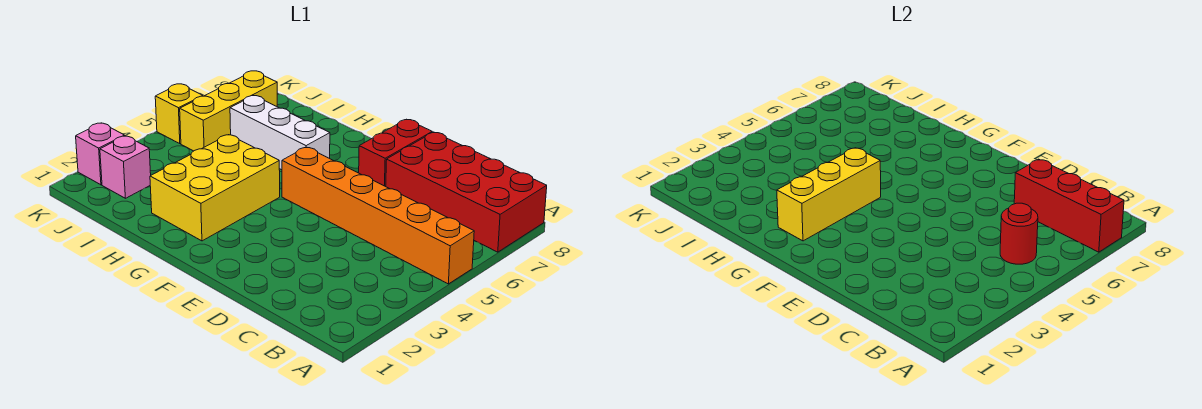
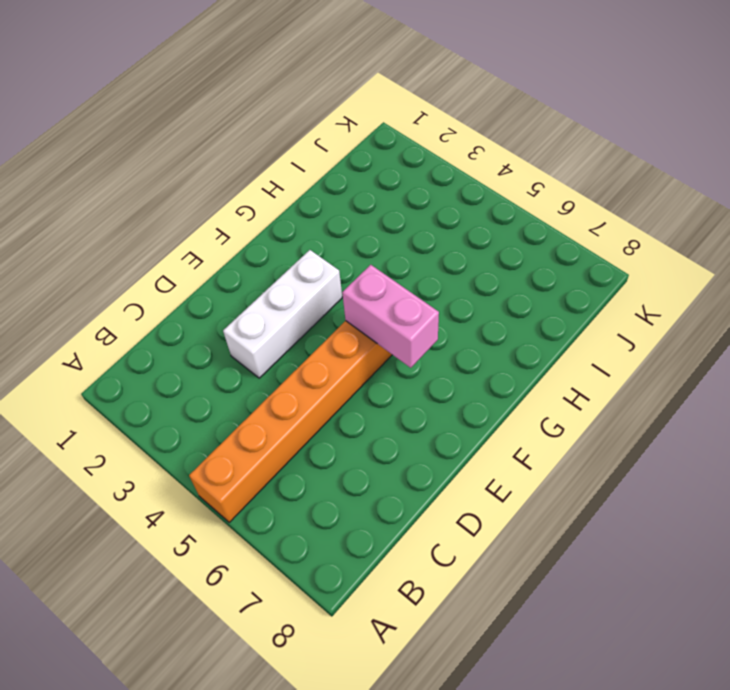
white 1x3 brick [223,250,342,378] -> white 1x3 brick moved to [230,96,330,170]
pink 1x2 brick [342,265,439,368] -> none
none -> red 2x4 brick [386,132,547,252]
none -> red 1x2 brick [359,119,432,186]
none -> yellow 2x3 brick [150,135,280,241]

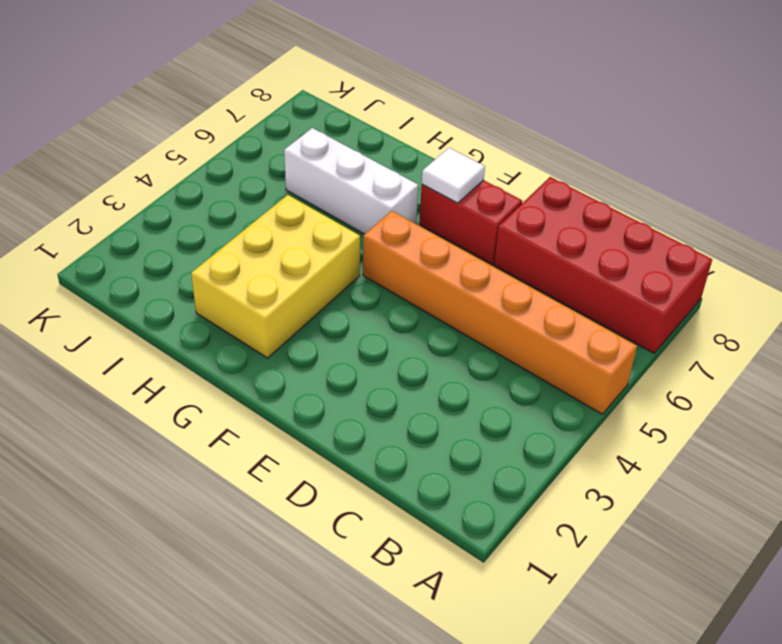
red 1x2 brick [419,180,522,264] -> red 1x2 brick turned to [359,119,432,186]
white 1x1 tile [422,148,485,203] -> none
none -> pink 1x1 brick [100,136,151,198]
none -> yellow 1x3 brick [180,71,277,151]
none -> pink 1x1 brick [76,123,125,185]

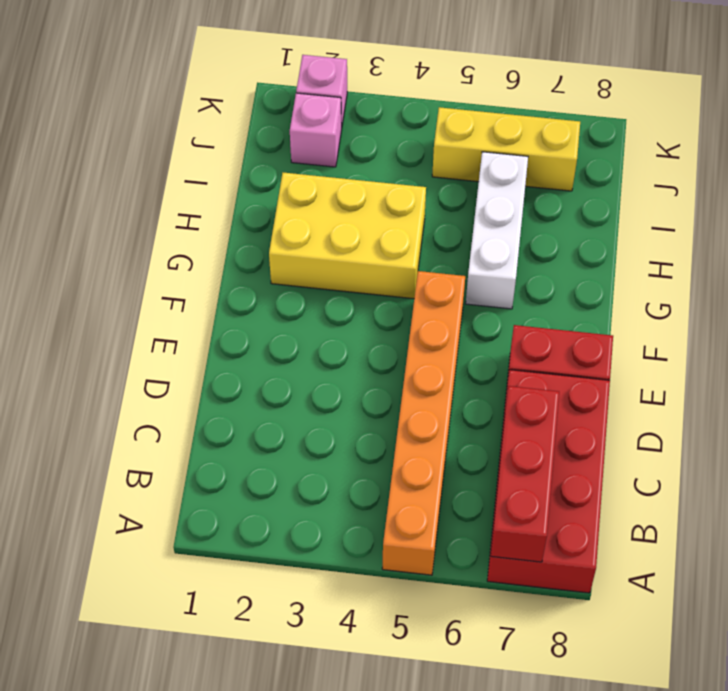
none -> yellow 1x1 brick [155,84,203,144]
none -> red 1x1 round brick [1000,203,1038,264]
none -> yellow 1x3 brick [777,148,881,241]

